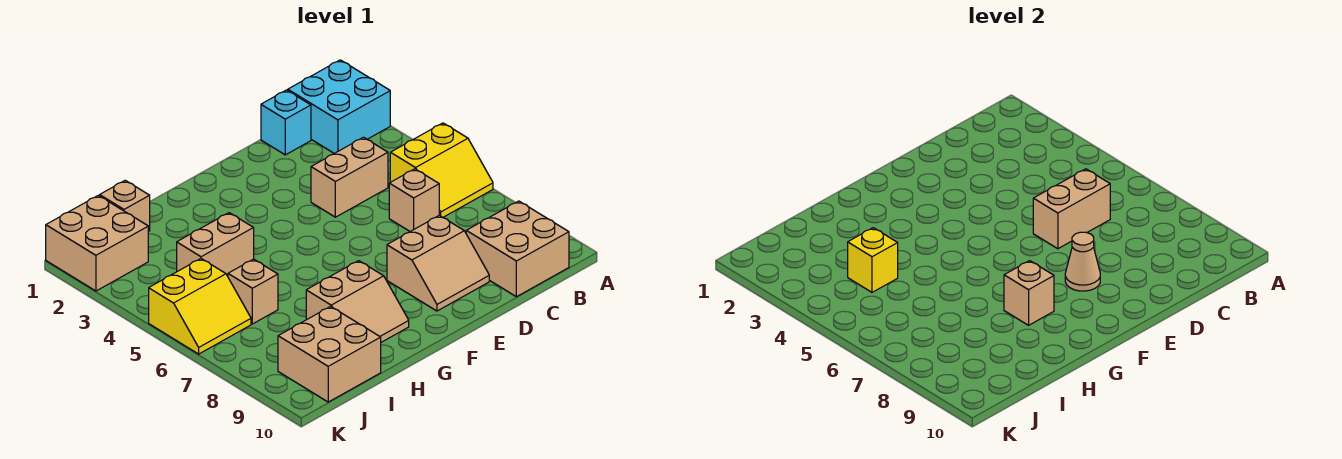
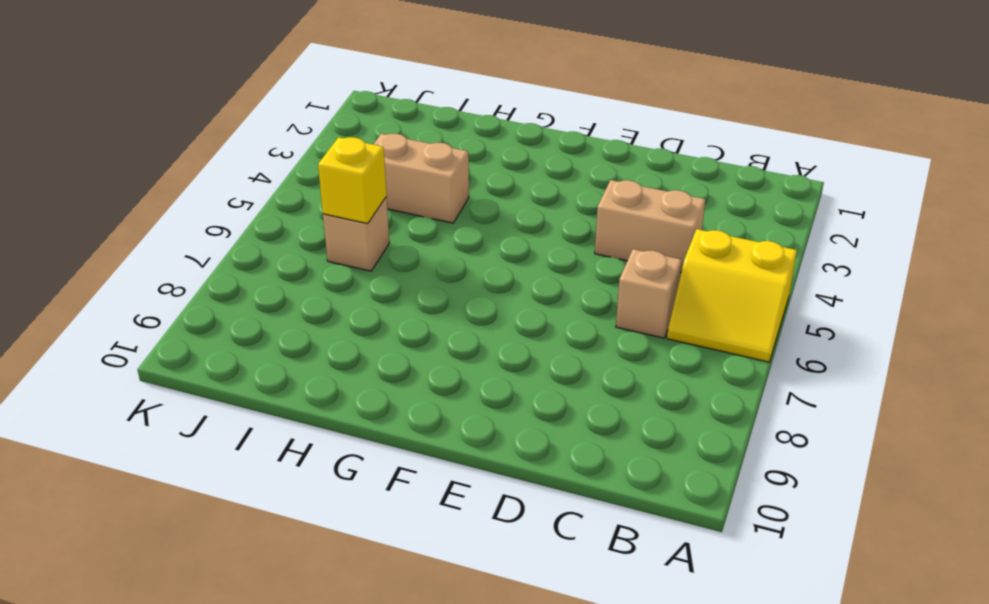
yellow 1x1 brick [318,137,387,224] -> yellow 1x1 brick moved to [848,228,898,292]
none -> cyan 2x2 brick [288,60,390,153]
none -> tan 2x2 brick [466,201,569,297]
none -> cyan 1x1 brick [261,90,311,155]

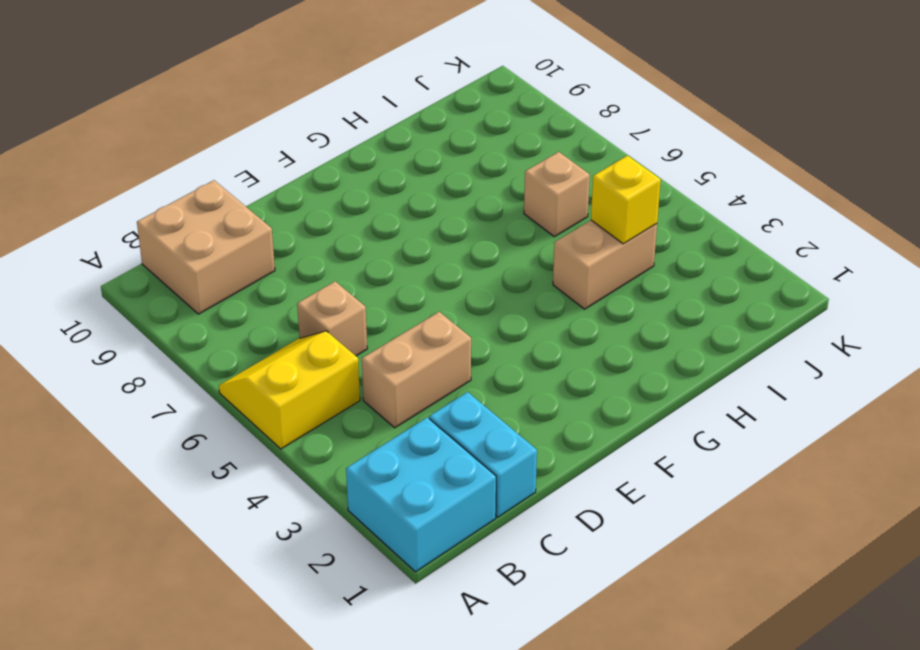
cyan 1x2 brick [429,392,537,517] -> cyan 1x1 brick [261,90,311,155]
none -> tan 2x2 slope [387,215,489,311]
none -> tan 2x2 slope [306,261,409,342]
none -> tan 1x1 brick [100,180,150,232]

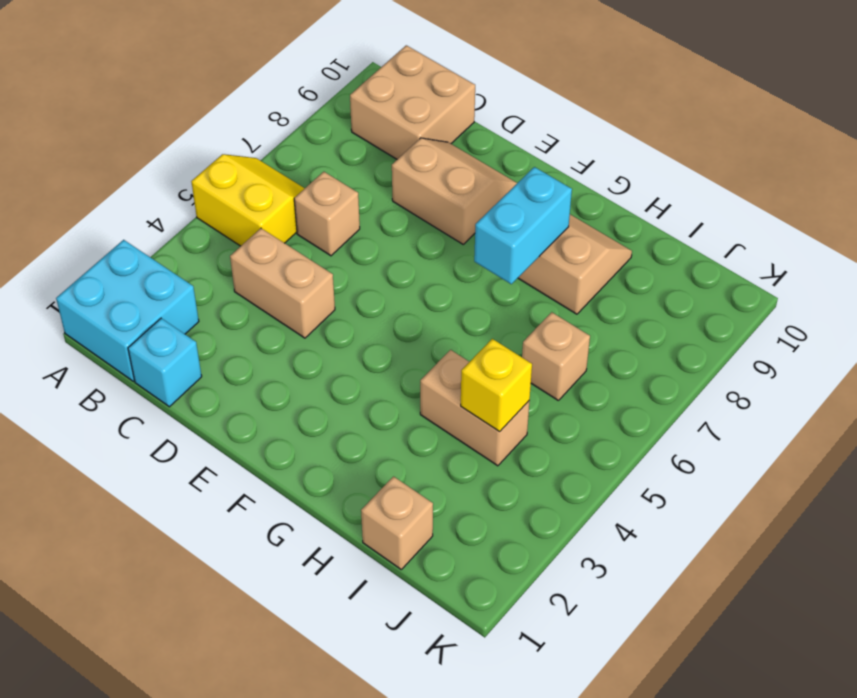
cyan 1x2 brick [474,167,572,284] -> tan 1x1 brick [1004,261,1054,325]
none -> tan 2x2 brick [278,306,381,402]
none -> tan 2x2 brick [46,195,148,291]
none -> yellow 2x2 slope [149,259,251,354]

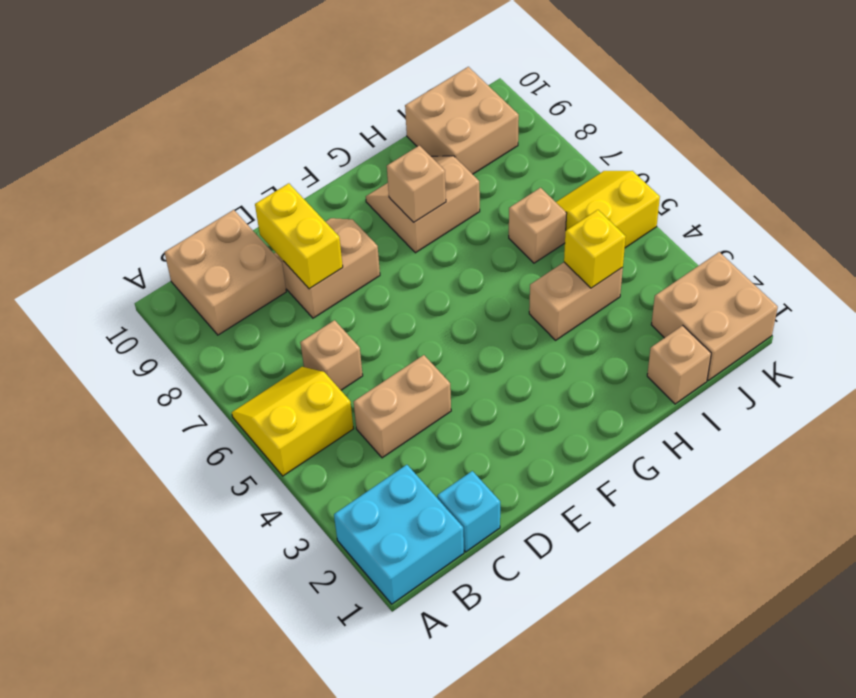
yellow 1x2 brick [255,183,343,289] -> none
none -> tan 1x2 brick [1033,169,1110,249]
none -> tan 1x1 cone [1065,232,1100,291]

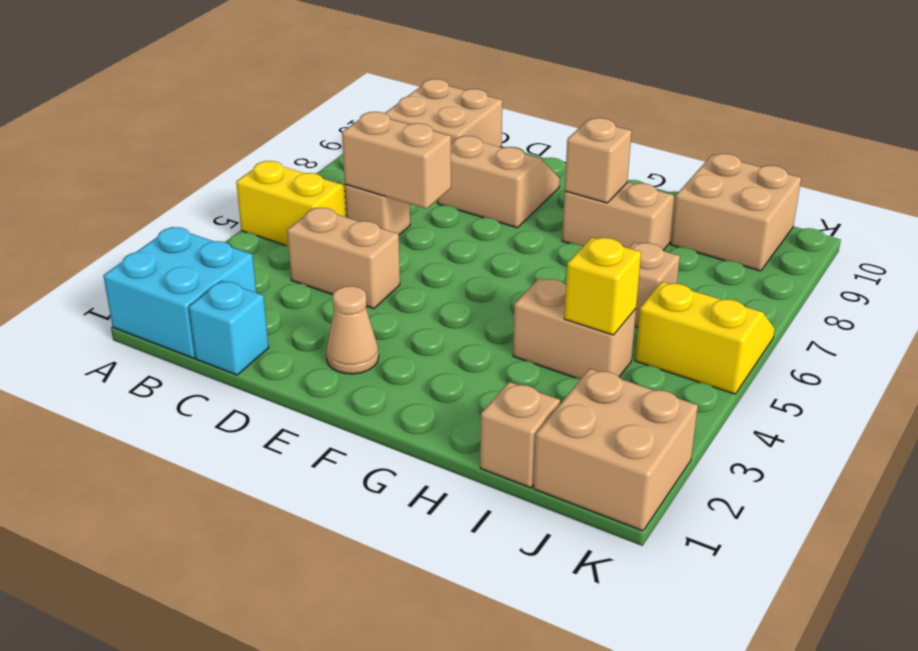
tan 1x1 cone [326,286,379,374] -> tan 1x1 cone moved to [1065,232,1100,291]

